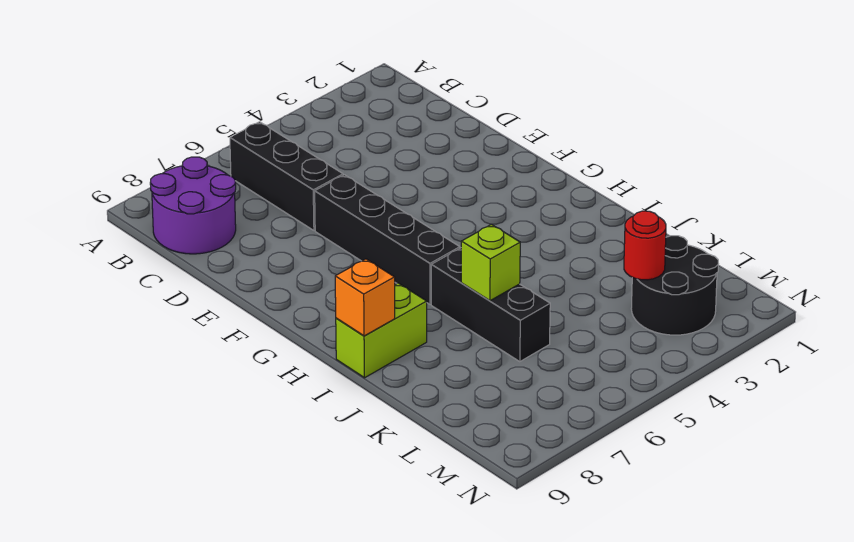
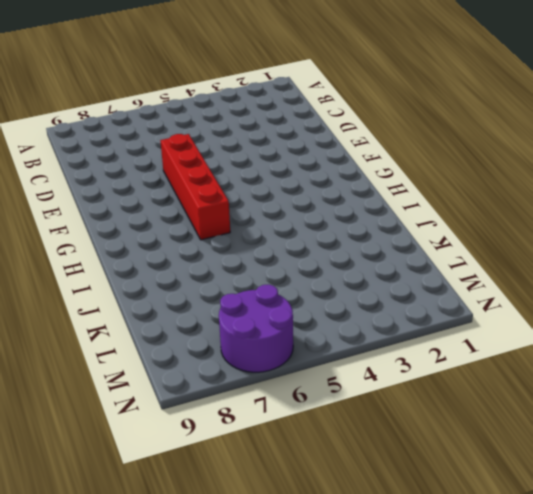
red 1x4 brick [160,134,230,240] -> black 1x4 brick [315,175,460,304]
purple 2x2 round brick [219,284,293,372] -> purple 2x2 round brick moved to [150,157,236,254]
none -> black 1x3 brick [230,122,343,230]
none -> black 1x3 brick [431,248,550,362]

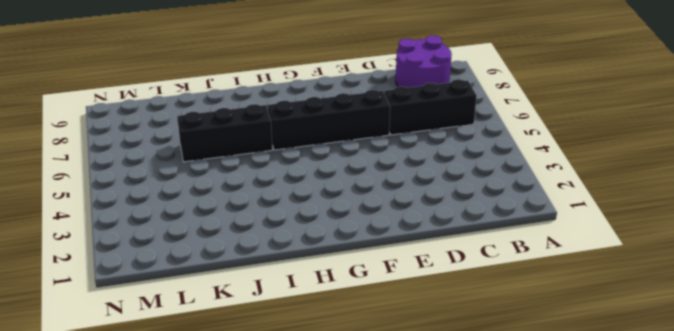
none -> lime 1x2 brick [336,283,427,378]
none -> black 2x2 round brick [631,236,718,335]

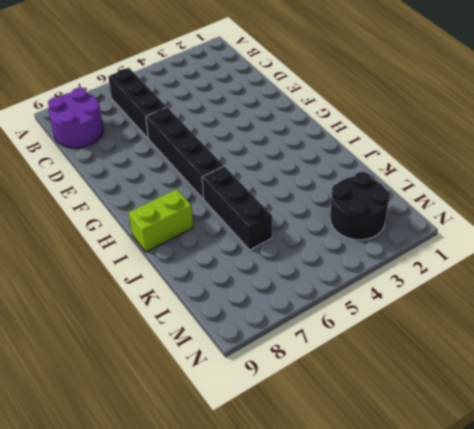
none -> orange 1x1 brick [335,259,395,336]
none -> lime 1x1 brick [461,224,520,301]

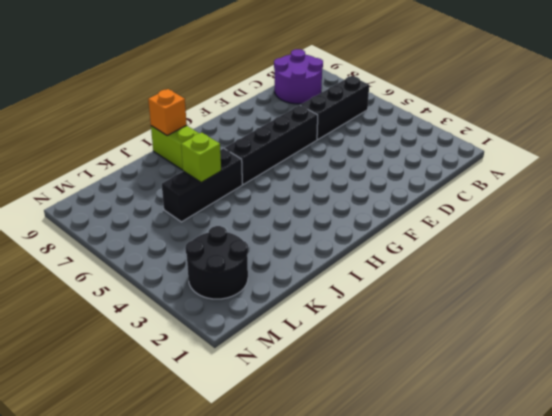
none -> red 1x1 round brick [624,211,666,280]

